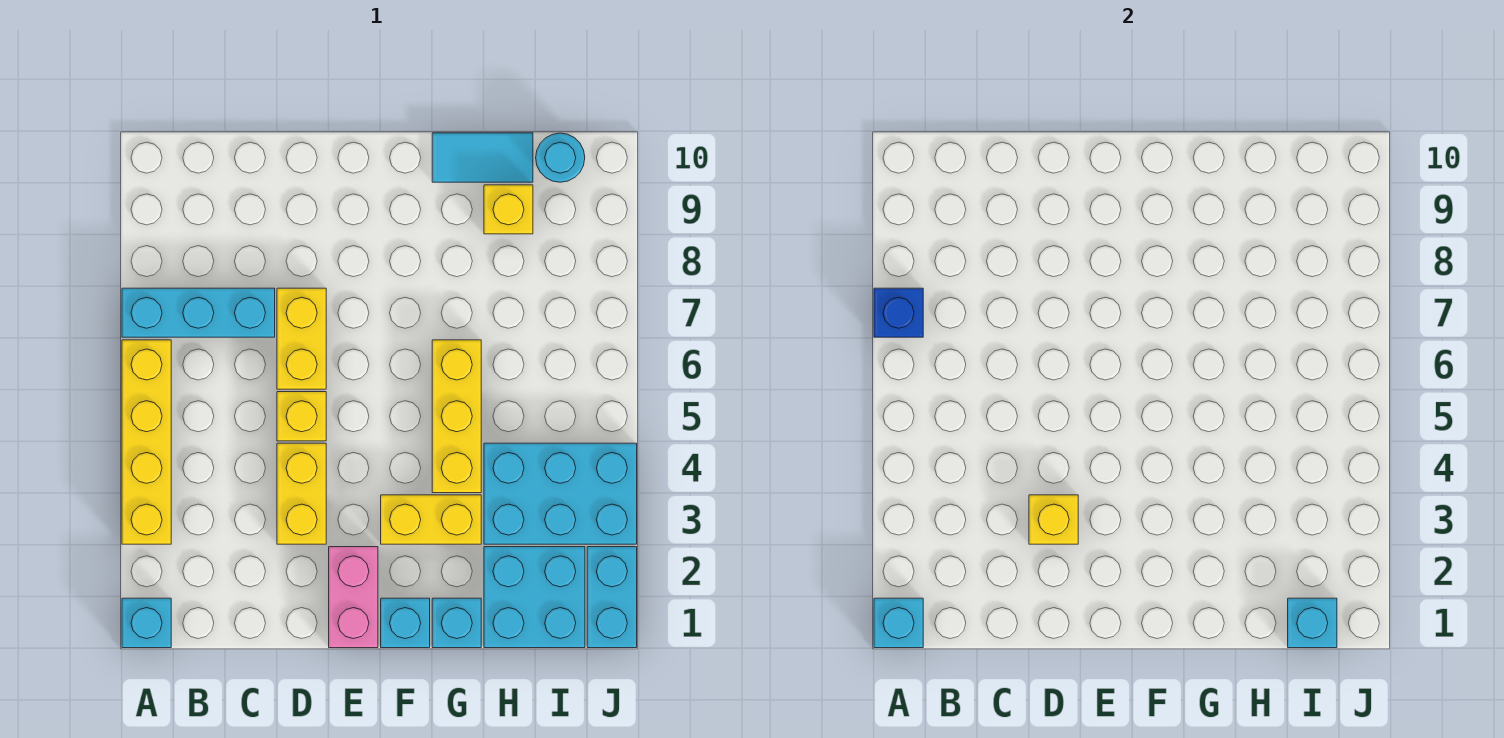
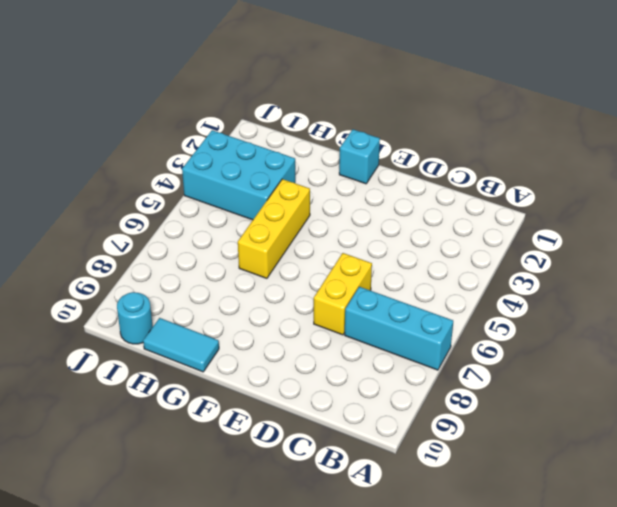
none -> cyan 1x1 brick [122,598,171,648]
none -> yellow 1x4 brick [122,340,171,544]
none -> yellow 1x2 brick [277,443,326,544]

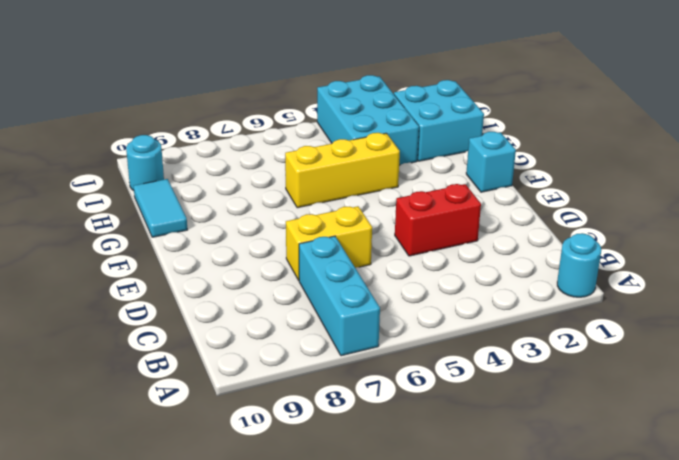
cyan 1x1 round brick [557,233,601,297] -> cyan 1x1 brick [122,598,171,648]
red 1x2 brick [395,184,481,256] -> yellow 1x2 brick [277,443,326,544]
none -> yellow 1x4 brick [122,340,171,544]
none -> yellow 1x1 brick [277,392,326,441]
none -> pink 1x2 brick [329,547,378,648]

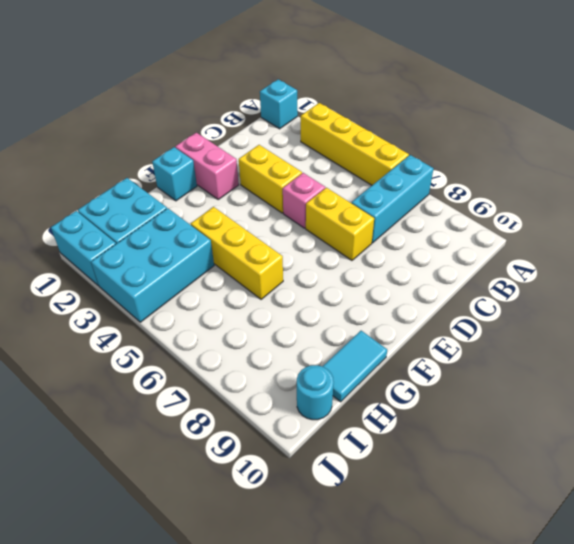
pink 1x1 brick [283,173,325,228] -> yellow 1x1 brick [277,392,326,441]
none -> yellow 1x2 brick [381,495,481,544]
none -> cyan 1x1 brick [432,598,481,648]
none -> yellow 1x1 brick [484,185,533,234]

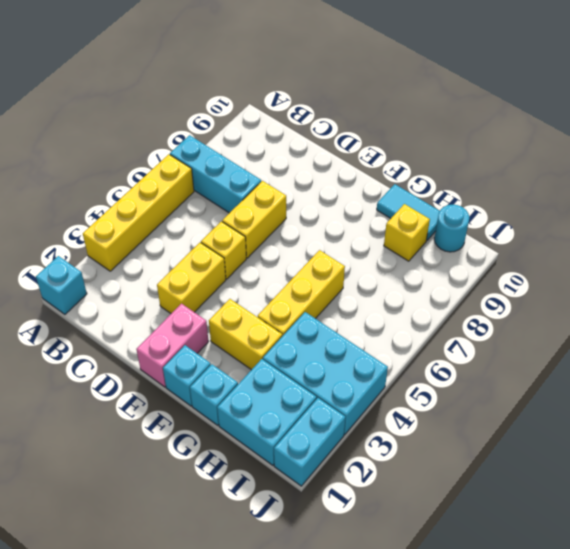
none -> cyan 1x1 brick [874,598,923,648]
none -> blue 1x1 brick [874,288,923,337]
none -> yellow 1x1 brick [1029,495,1078,544]

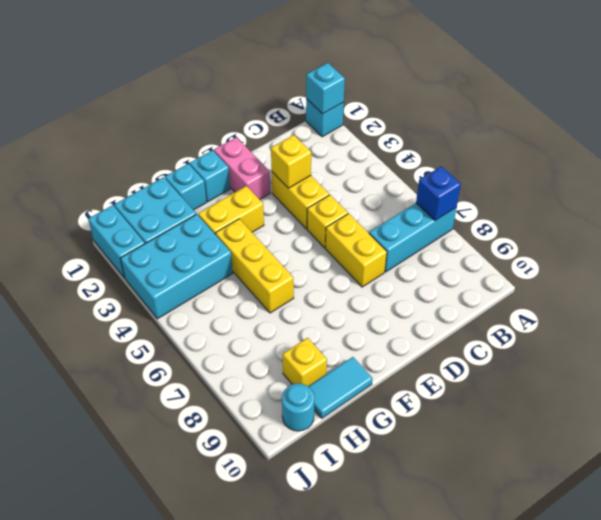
none -> yellow 1x4 brick [122,340,171,544]
none -> cyan 1x1 brick [1288,598,1337,648]

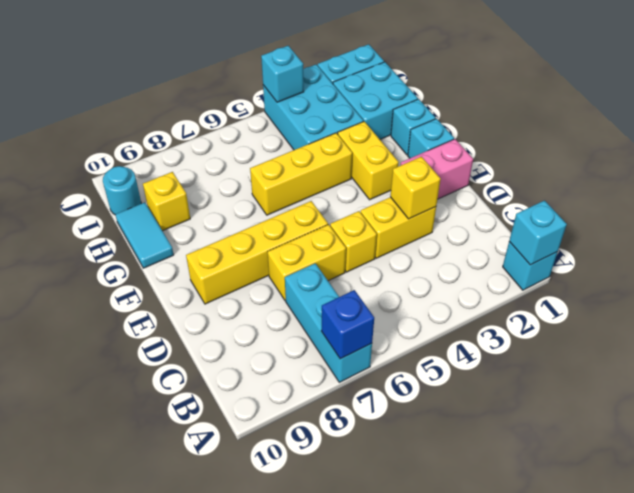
yellow 1x4 brick [186,201,328,304] -> yellow 1x4 brick moved to [122,340,171,544]
cyan 1x1 brick [261,46,304,102] -> cyan 1x1 brick moved to [1288,598,1337,648]

